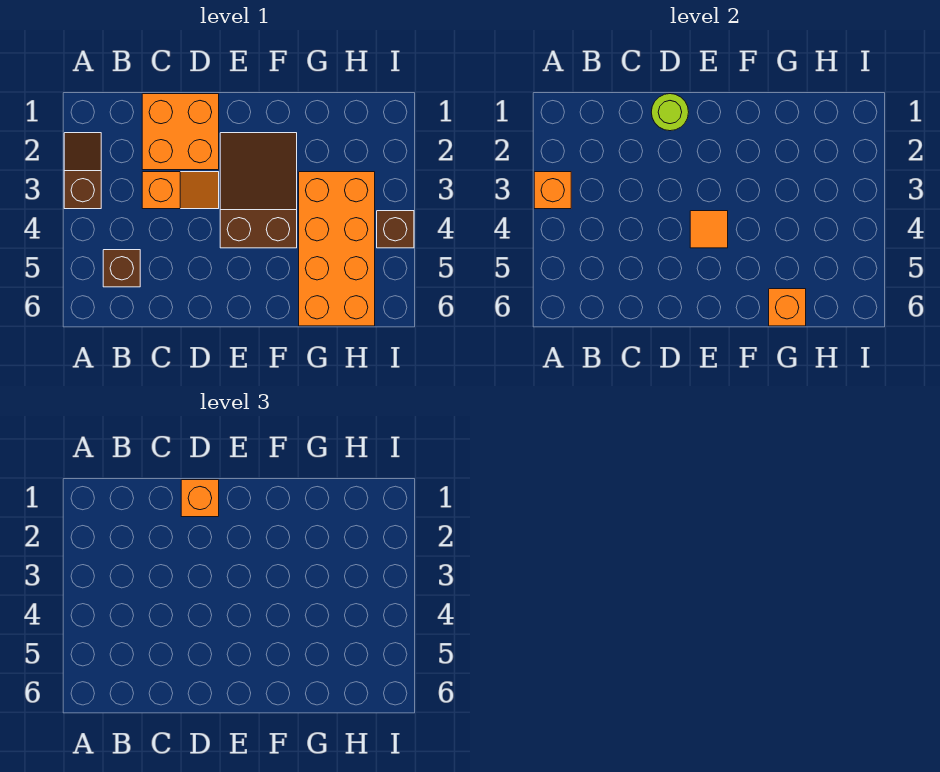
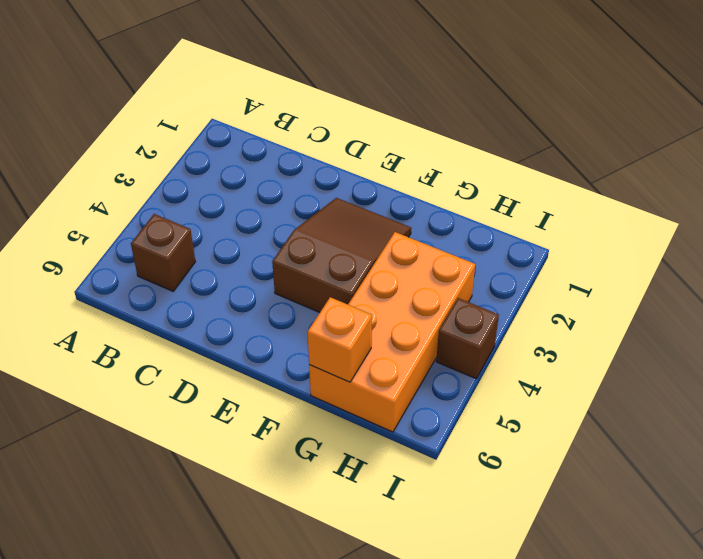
none -> brown 1x2 slope [64,133,101,209]
none -> orange 2x2 brick [142,94,219,170]
none -> orange 1x2 slope [142,172,219,209]

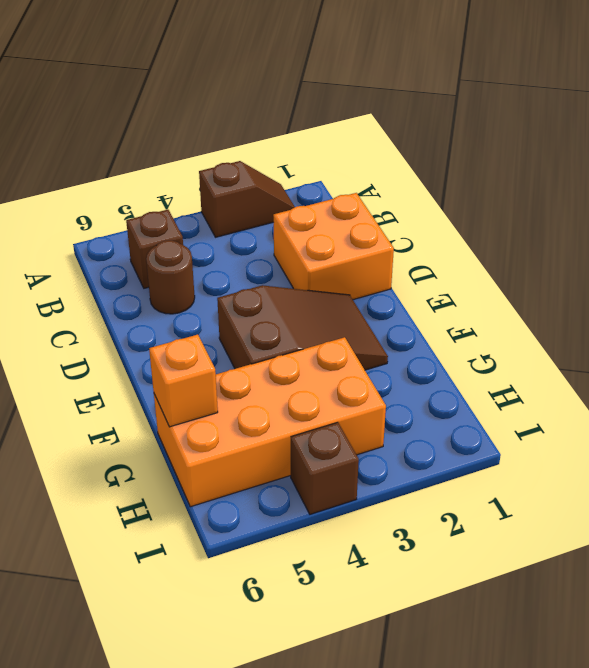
brown 1x1 round brick [146,240,195,314] -> none
none -> orange 1x2 slope [142,172,219,209]
none -> orange 1x1 brick [534,172,571,209]
none -> lime 1x1 round brick [651,94,689,131]

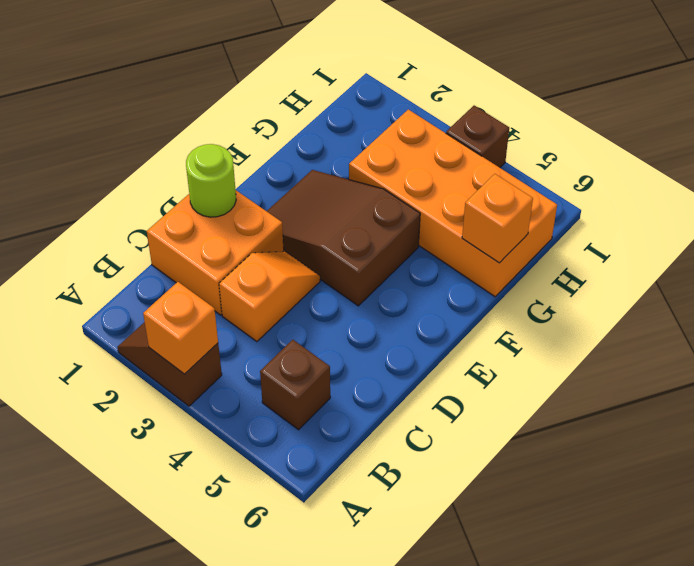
none -> orange 1x1 tile [690,211,728,248]
none -> orange 1x1 brick [181,480,219,517]

